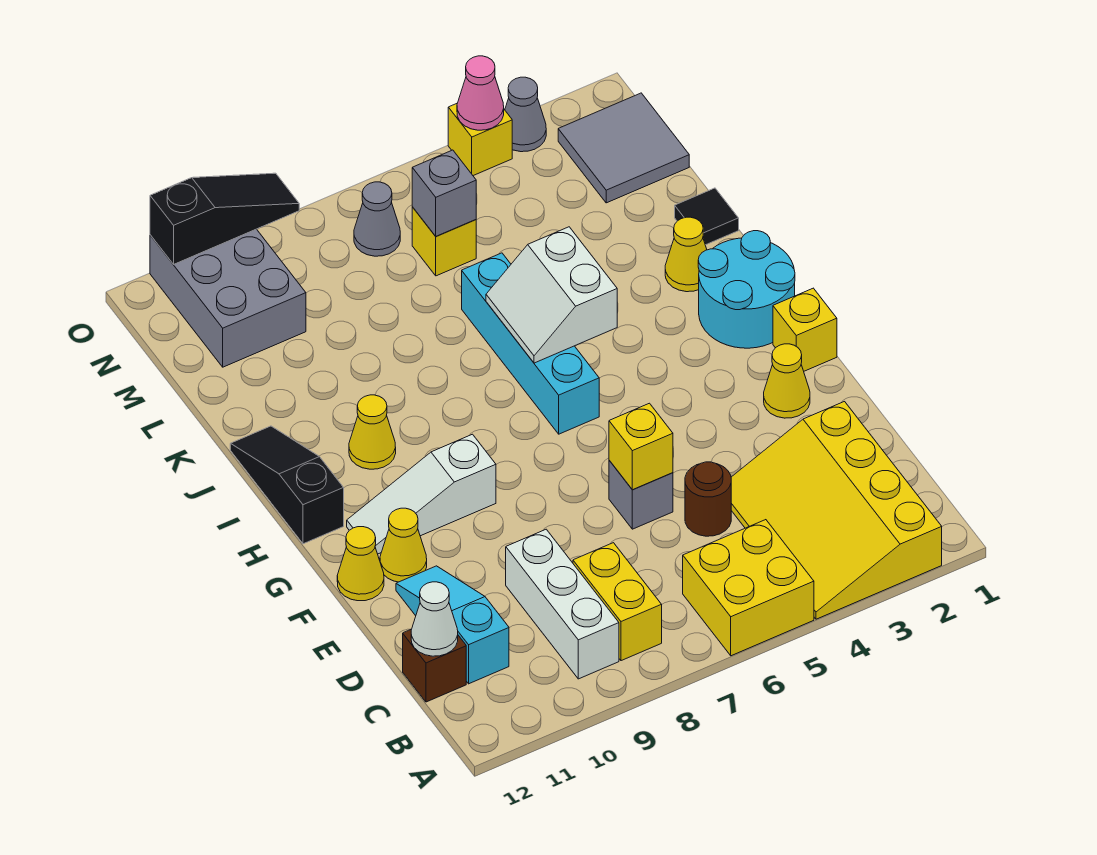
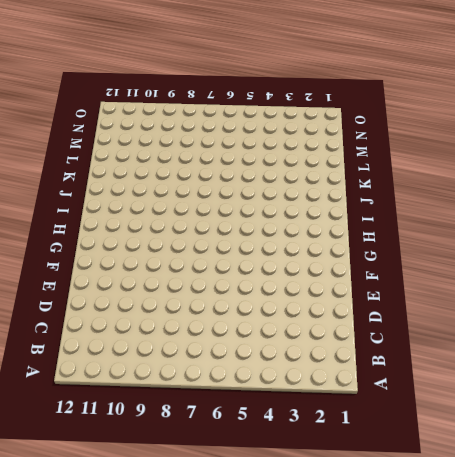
none -> yellow 3x4 slope [731,402,942,619]
none -> yellow 2x2 brick [683,520,814,656]
none -> yellow 1x2 brick [573,543,662,661]
none -> white 1x3 brick [506,529,619,679]

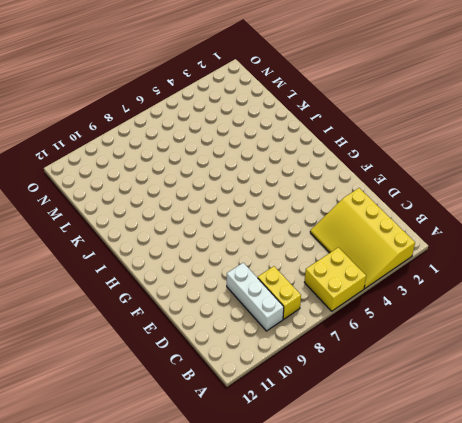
none -> cyan 1x3 slope [396,566,509,684]
none -> brown 1x1 brick [403,629,466,702]
none -> brown 1x1 round brick [685,462,731,536]
none -> grey 1x1 brick [609,460,673,529]

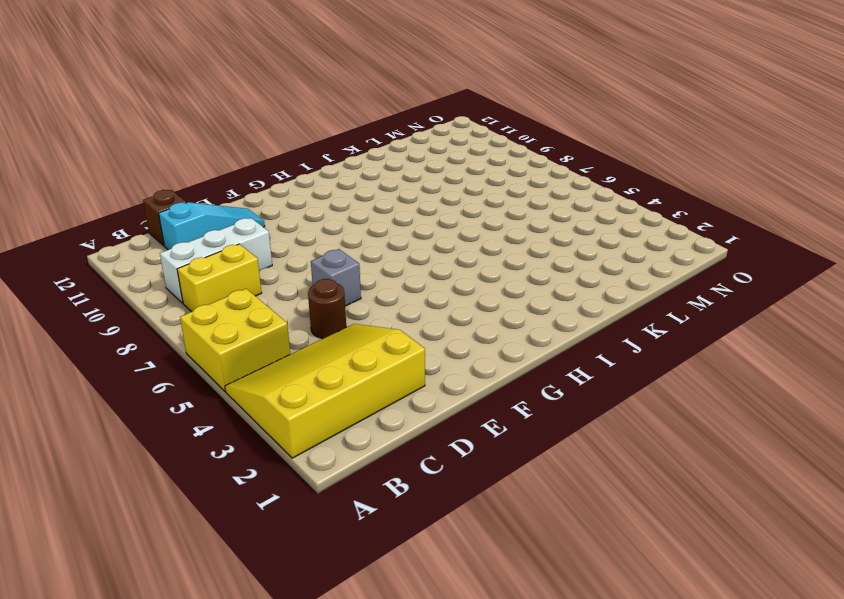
none -> yellow 1x1 cone [764,344,810,418]
none -> yellow 1x1 cone [380,508,427,582]
none -> yellow 1x1 cone [337,527,384,601]
none -> yellow 1x1 brick [773,288,837,371]

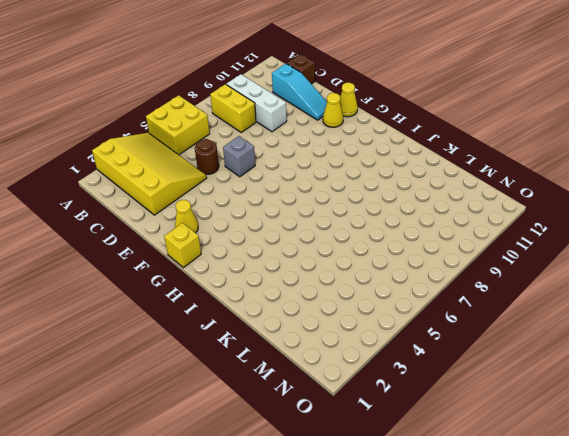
none -> white 1x3 slope [347,434,496,554]
none -> cyan 2x2 round brick [698,231,795,348]
none -> cyan 1x4 brick [462,253,599,434]
none -> black 1x3 slope [230,426,344,544]

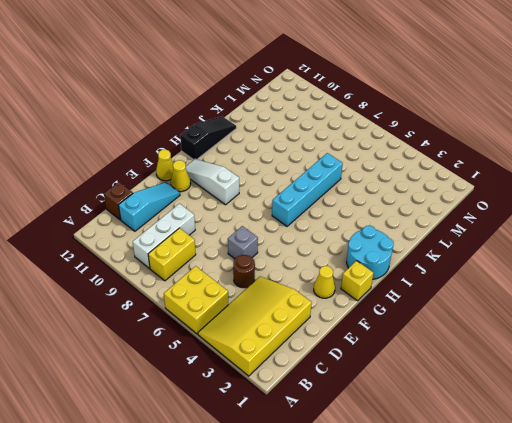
none -> yellow 1x1 cone [349,395,396,469]
none -> yellow 1x1 cone [665,217,707,292]
none -> black 1x1 tile [675,188,739,245]
none -> grey 2x2 tile [558,93,689,203]

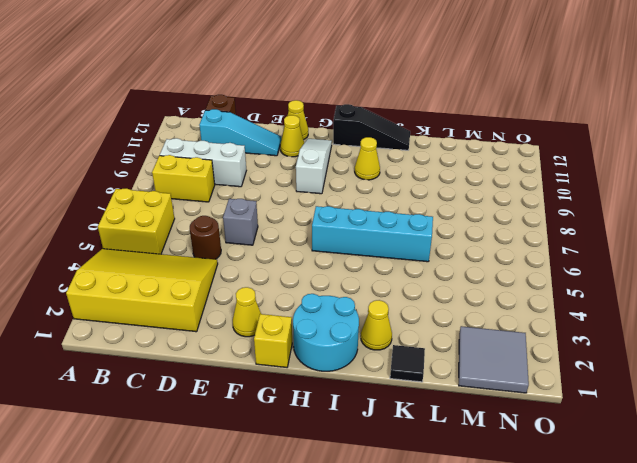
none -> yellow 1x1 brick [412,207,476,276]
none -> grey 2x3 brick [150,229,306,367]
none -> grey 1x1 cone [354,182,400,256]
none -> grey 1x1 cone [505,77,546,152]

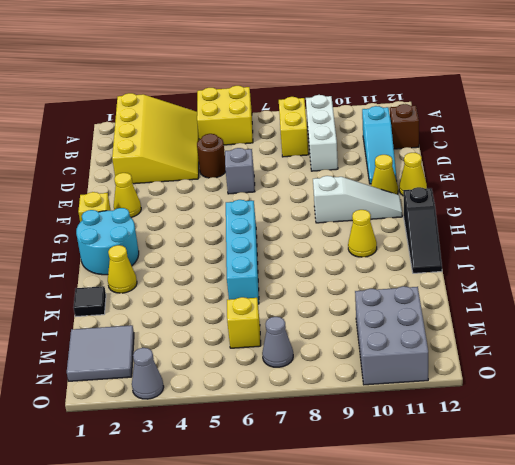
none -> yellow 1x1 brick [448,104,512,176]
none -> white 1x1 cone [411,582,458,656]
none -> yellow 1x1 brick [609,403,673,490]
none -> white 2x2 slope [486,227,617,363]

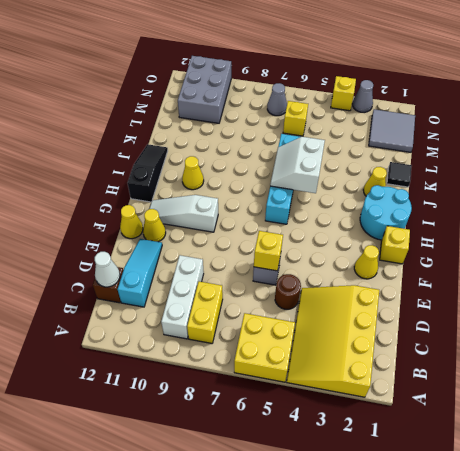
none -> grey 1x1 brick [412,150,476,236]
none -> pink 1x1 cone [457,56,504,130]
none -> black 1x3 slope [150,173,299,264]

